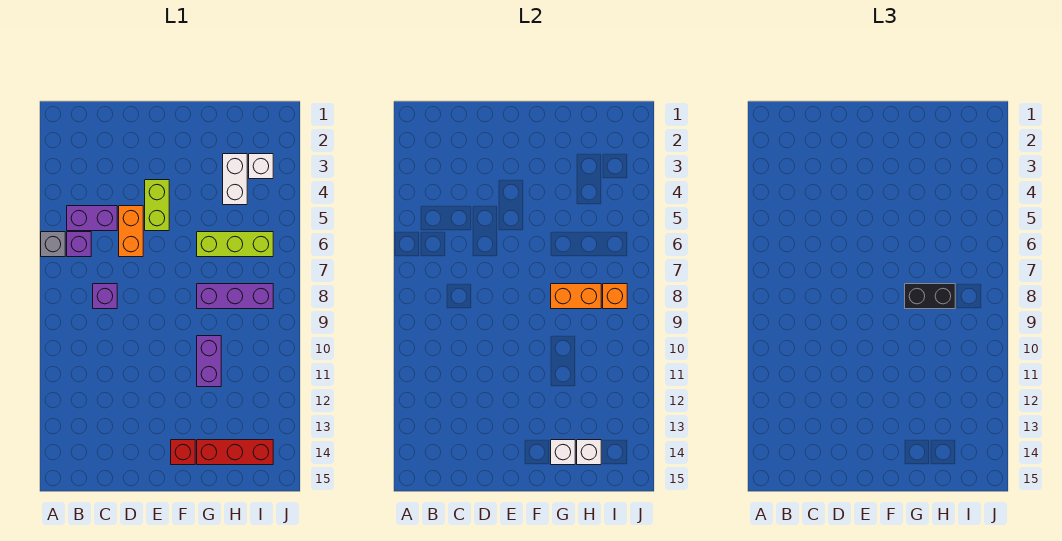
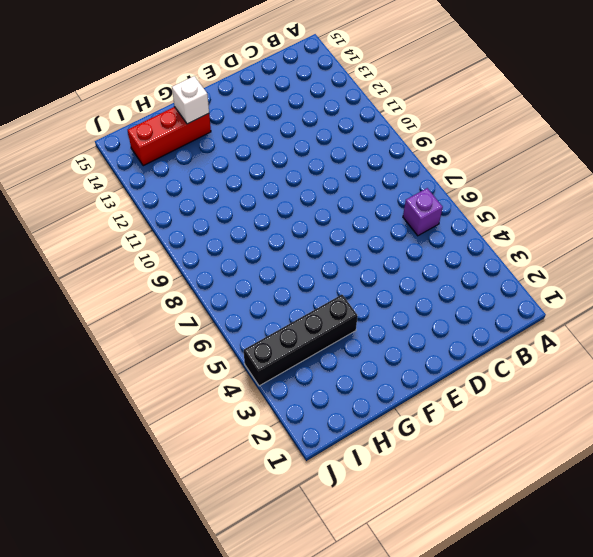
black 1x4 brick [244,295,358,386] -> white 1x2 brick [223,154,247,205]
none -> grey 1x1 brick [41,232,65,257]
none -> purple 1x2 brick [67,206,117,231]
none -> purple 1x1 brick [93,284,117,309]

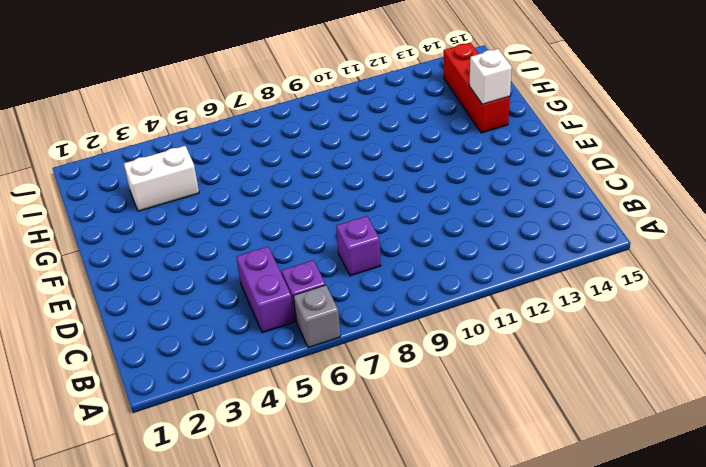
none -> orange 1x2 brick [119,206,143,257]
none -> lime 1x2 brick [145,180,169,231]
none -> red 1x1 brick [171,440,195,465]

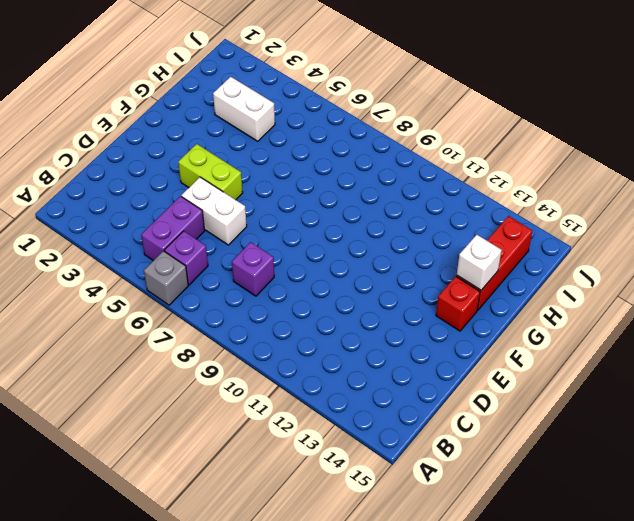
white 1x2 brick [181,177,247,245] -> orange 1x2 brick [119,206,143,257]
none -> lime 1x3 brick [197,232,273,257]
none -> purple 1x3 brick [197,284,273,309]
none -> purple 1x2 brick [197,336,221,387]

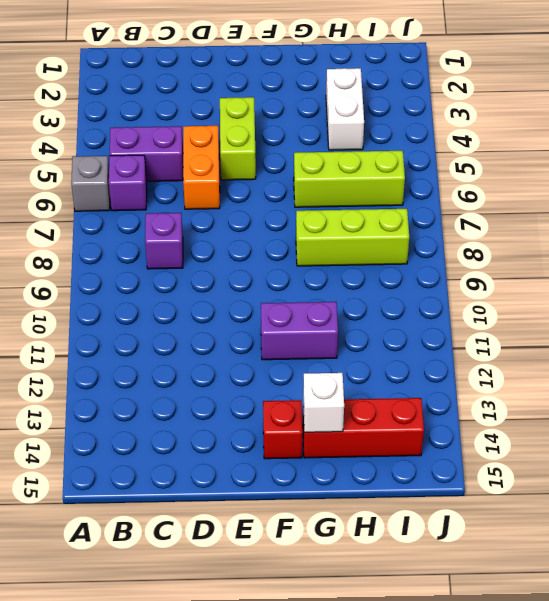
purple 1x2 brick [261,302,338,360] -> purple 1x2 brick turned to [197,336,221,387]
lime 1x3 brick [296,209,409,266] -> purple 1x3 brick [197,284,273,309]
none -> white 1x1 brick [249,154,273,179]
none -> orange 1x2 brick [551,284,601,309]
none -> white 1x1 brick [577,440,601,465]

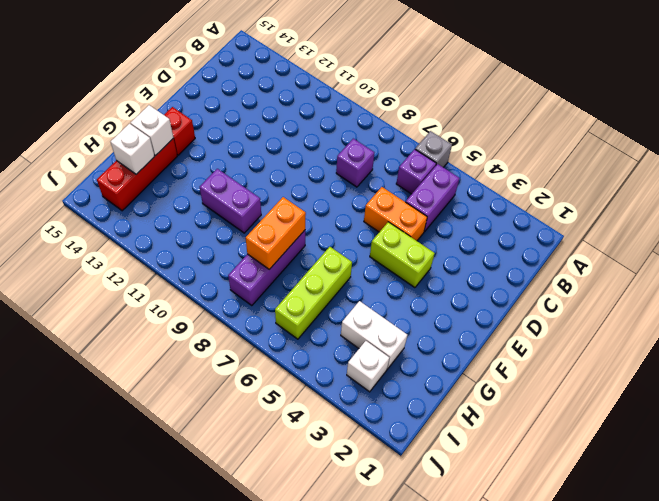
none -> orange 1x1 brick [603,284,627,309]
none -> black 1x2 brick [905,284,955,309]

